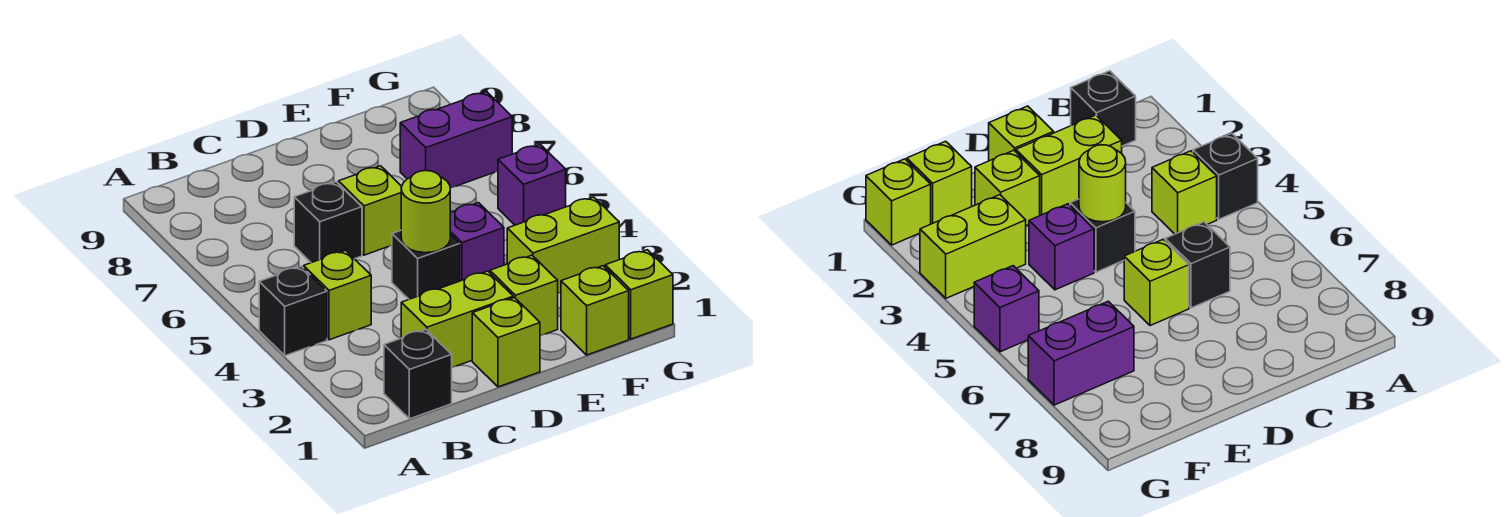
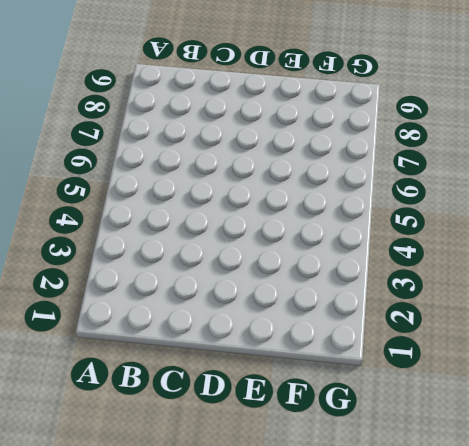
none -> black 1x1 brick [259,266,327,356]
none -> black 1x1 brick [384,330,452,419]
none -> lime 1x1 brick [304,250,371,340]

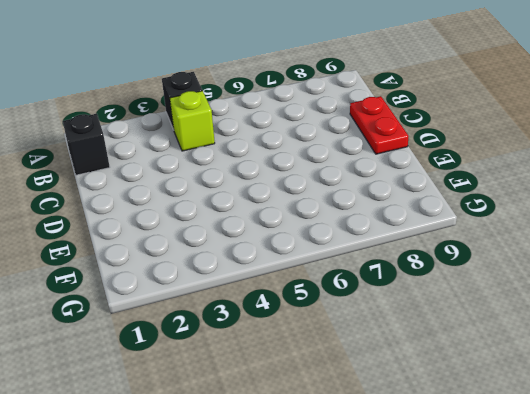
red 1x2 plate [350,96,408,154] -> none
none -> lime 1x2 brick [401,271,513,367]
none -> black 1x1 brick [294,182,362,263]
none -> lime 1x1 brick [472,298,540,387]

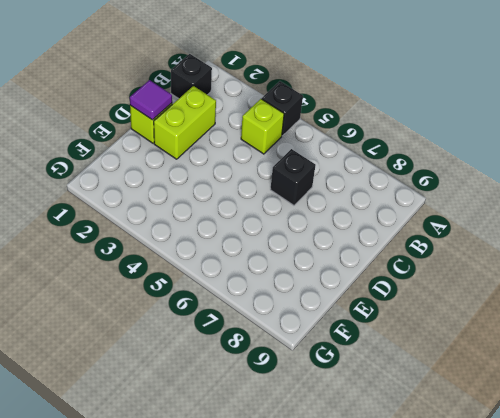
purple 1x1 tile [130,80,172,120] -> none
none -> black 1x1 brick [392,231,460,299]
none -> lime 1x1 brick [339,166,402,255]
none -> lime 1x1 brick [490,255,558,336]

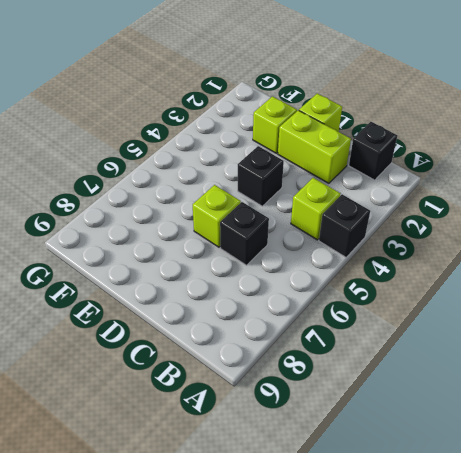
none -> purple 1x1 brick [450,203,504,281]
none -> lime 1x1 brick [561,266,629,355]
none -> lime 1x2 brick [507,197,619,293]

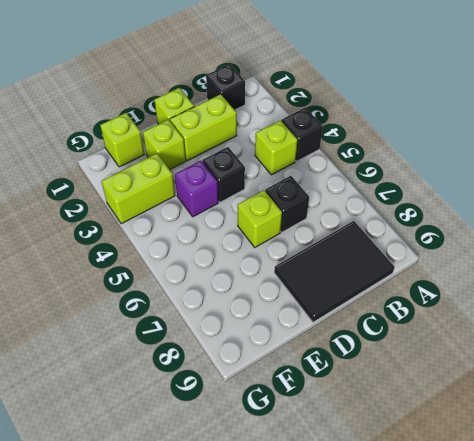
black 2x3 tile [274,221,395,322] -> none
none -> purple 1x2 brick [400,92,512,188]
none -> lime 1x1 brick [605,250,673,339]
none -> purple 1x1 brick [498,144,566,225]

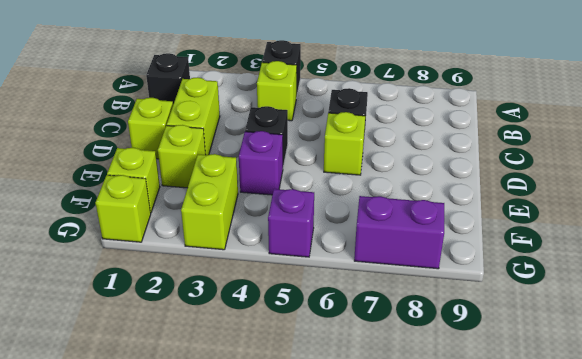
purple 1x2 brick [354,196,444,269] -> purple 1x2 brick turned to [400,92,512,188]
none -> lime 1x1 round brick [401,171,450,253]

